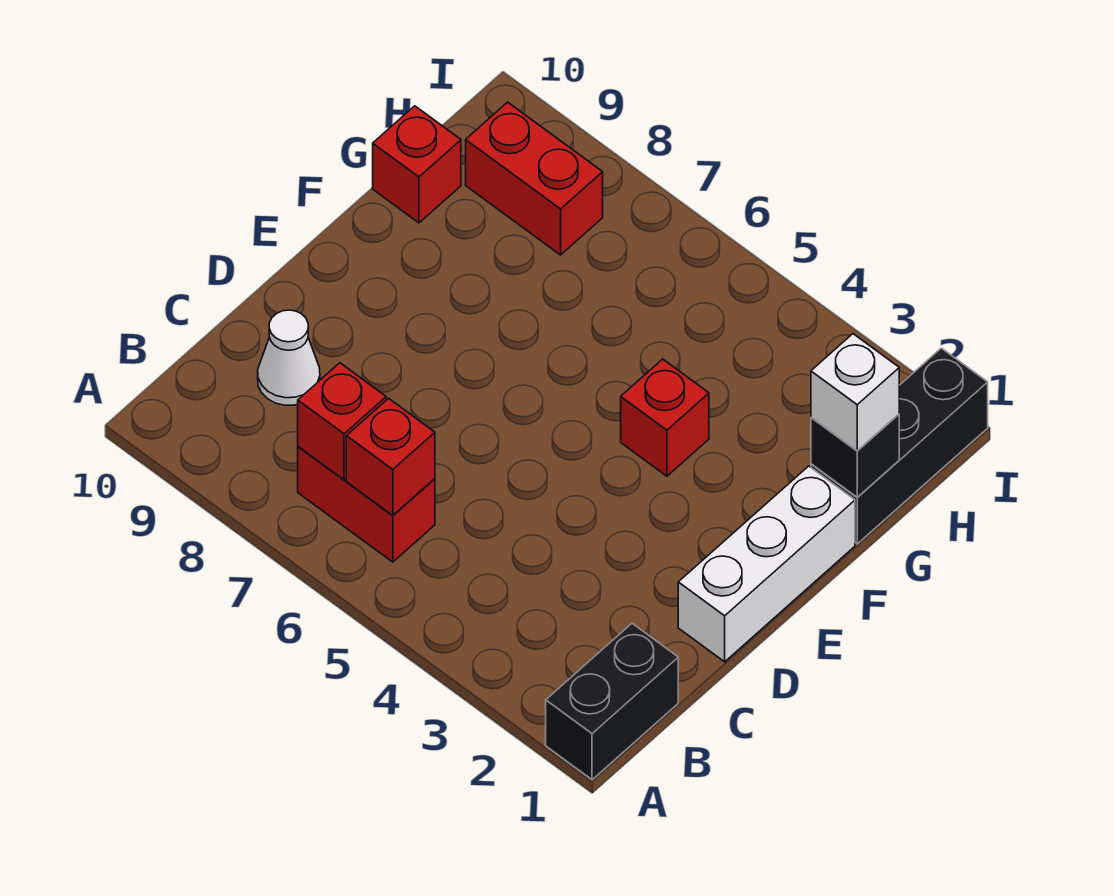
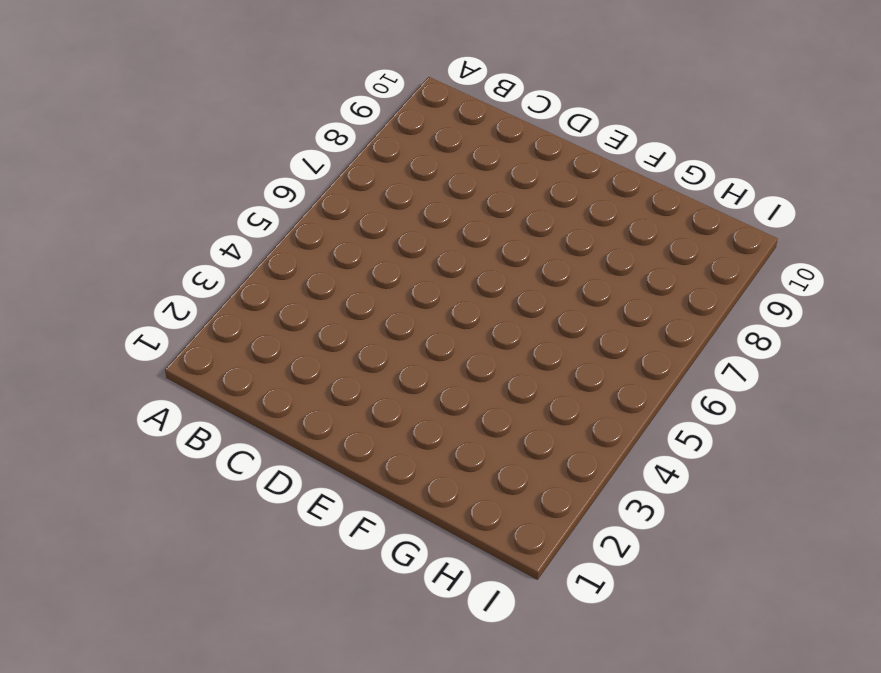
none -> black 1x2 brick [546,624,678,780]
none -> red 1x2 brick [298,447,435,562]
none -> white 1x1 cone [258,310,320,405]

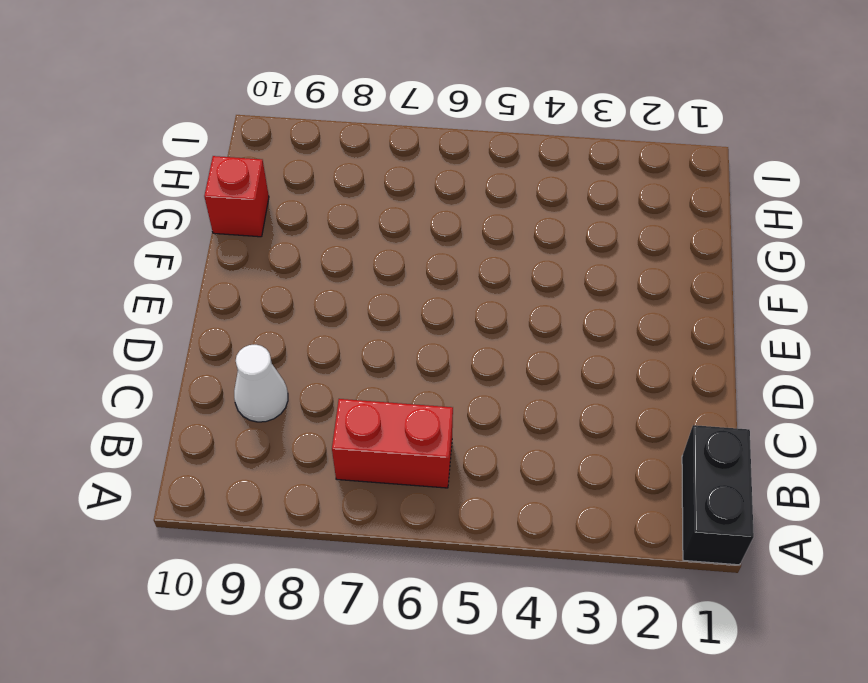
none -> white 1x3 brick [678,466,855,662]
none -> red 1x1 brick [621,359,709,476]
none -> black 1x3 brick [811,348,988,544]

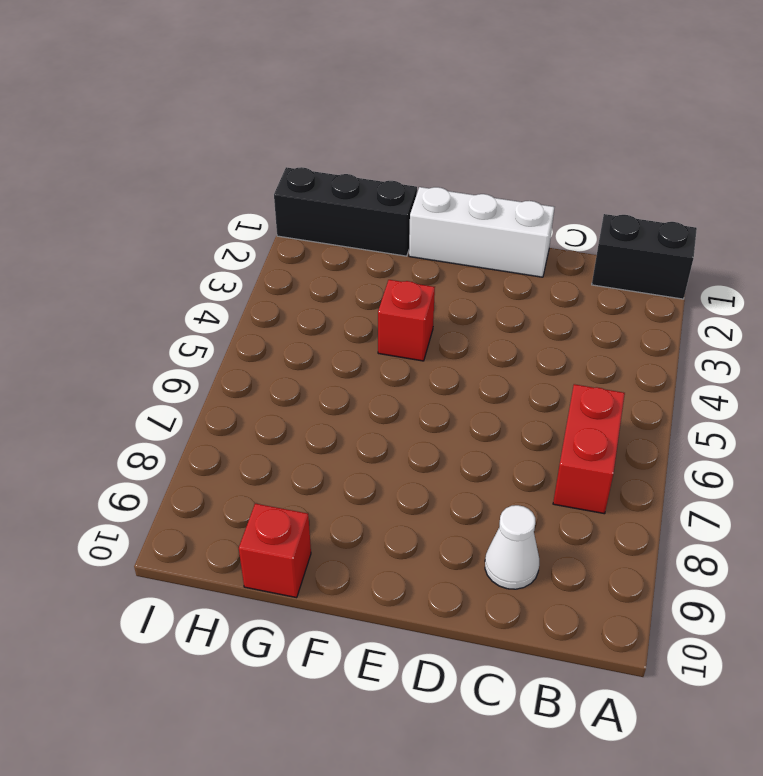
none -> red 1x2 brick [466,102,603,255]
none -> red 1x1 brick [346,398,435,515]
none -> red 1x1 brick [298,363,386,480]

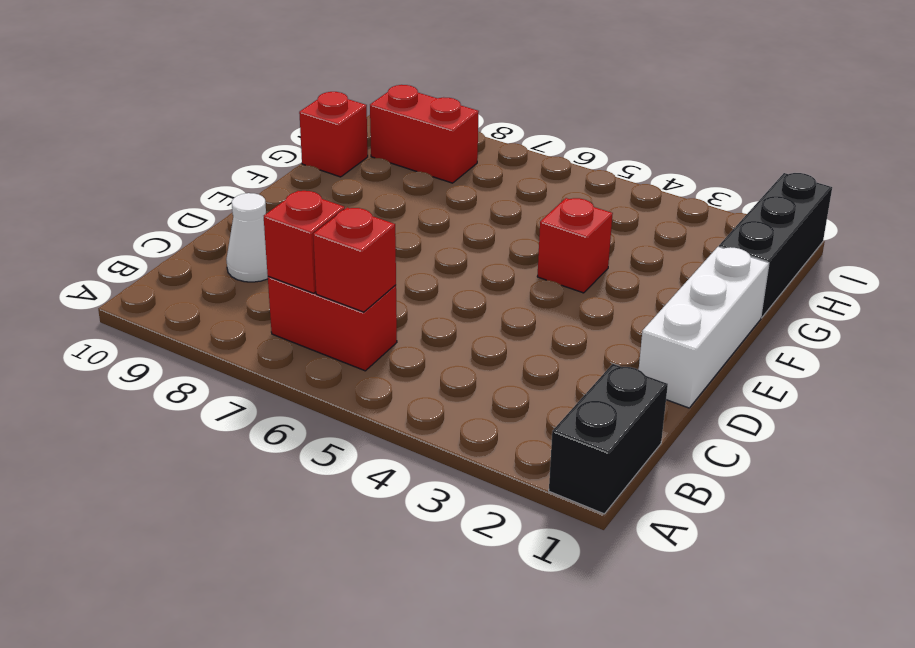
none -> black 1x1 brick [811,414,899,497]
none -> white 1x1 brick [811,334,899,451]

